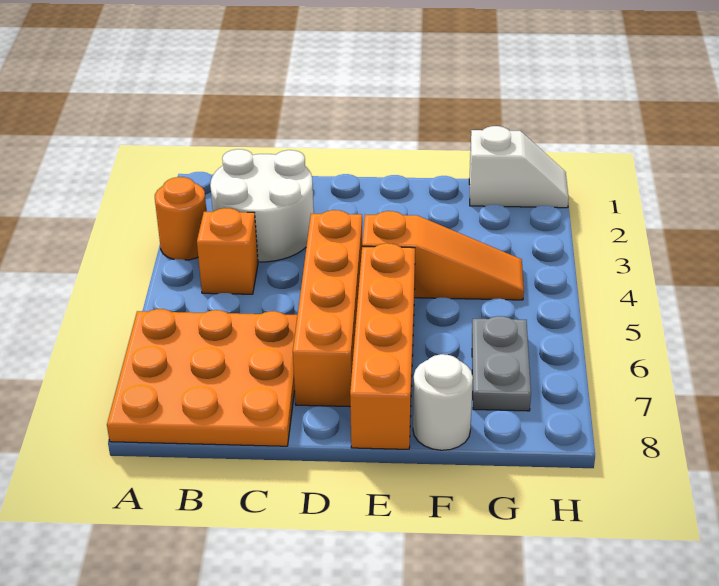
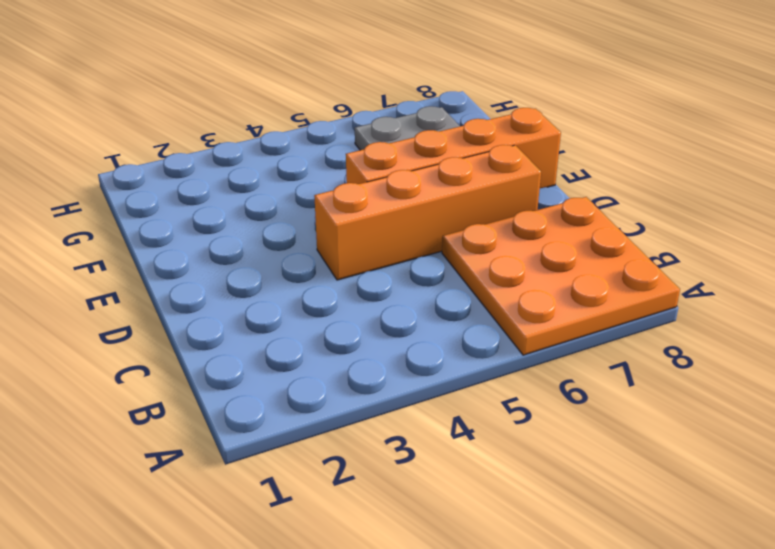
none -> orange 1x1 round brick [155,177,207,260]
none -> white 2x2 round brick [210,149,314,262]

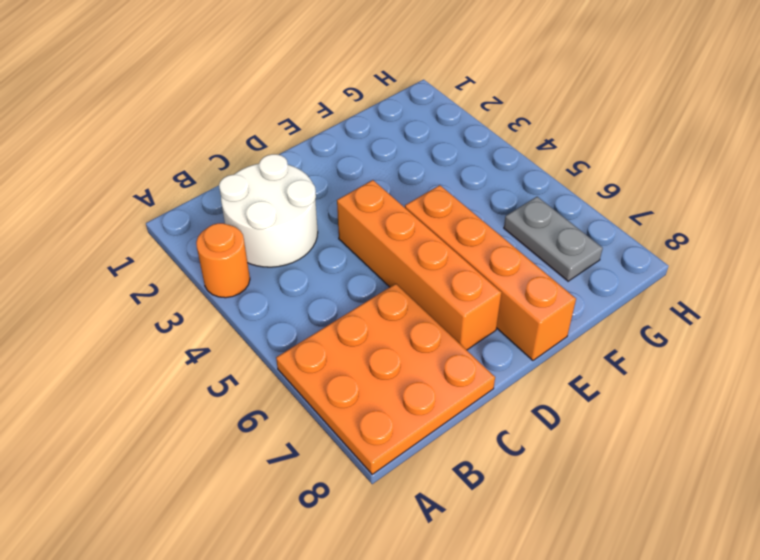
none -> orange 1x1 brick [197,208,258,294]
none -> orange 1x3 slope [362,211,524,300]

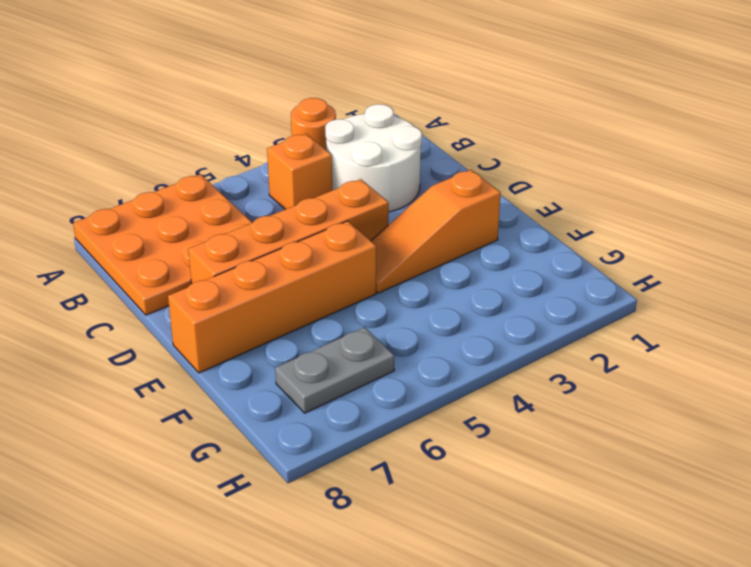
orange 1x3 slope [371,170,501,293] -> orange 1x3 slope turned to [362,211,524,300]
none -> white 1x1 round brick [413,354,473,450]
none -> white 1x2 slope [469,126,569,208]

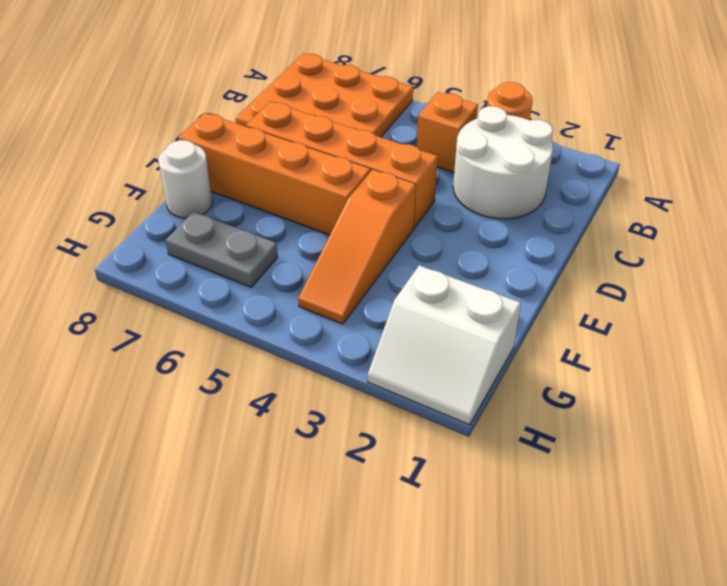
white 2x2 slope [368,265,521,425] -> white 1x2 slope [469,126,569,208]

